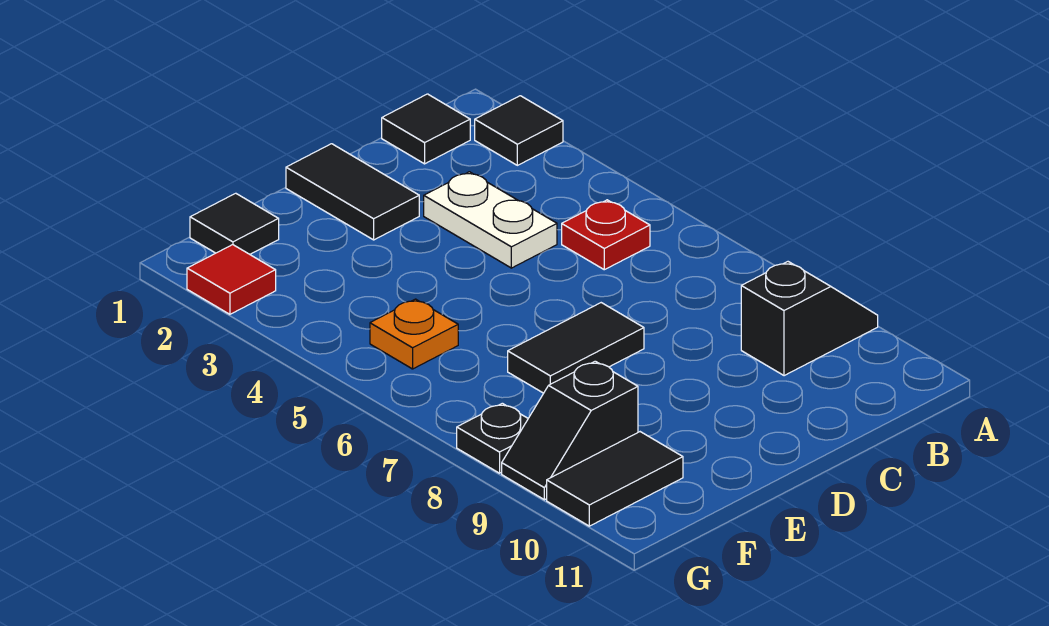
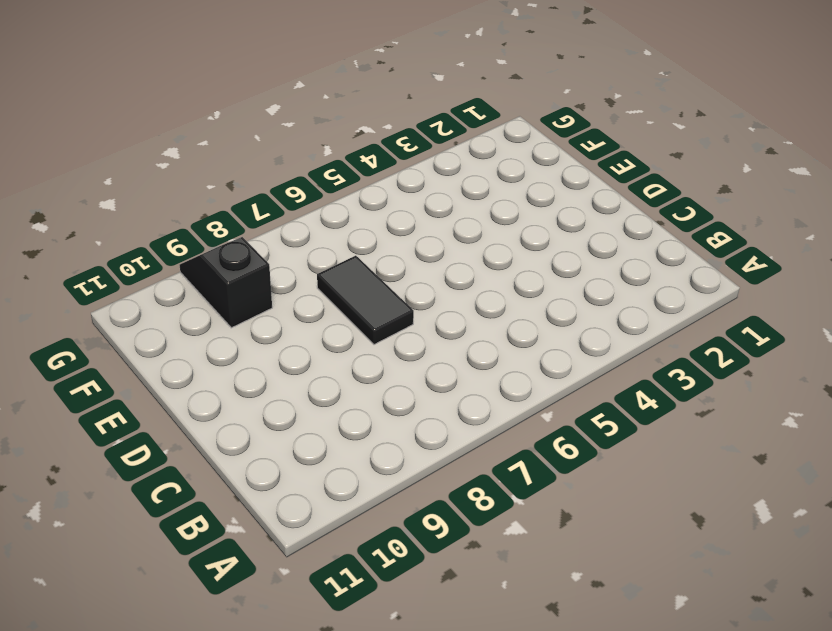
none -> black 1x1 tile [475,96,563,165]
none -> black 1x2 slope [741,262,878,376]
none -> black 1x1 tile [382,94,470,164]

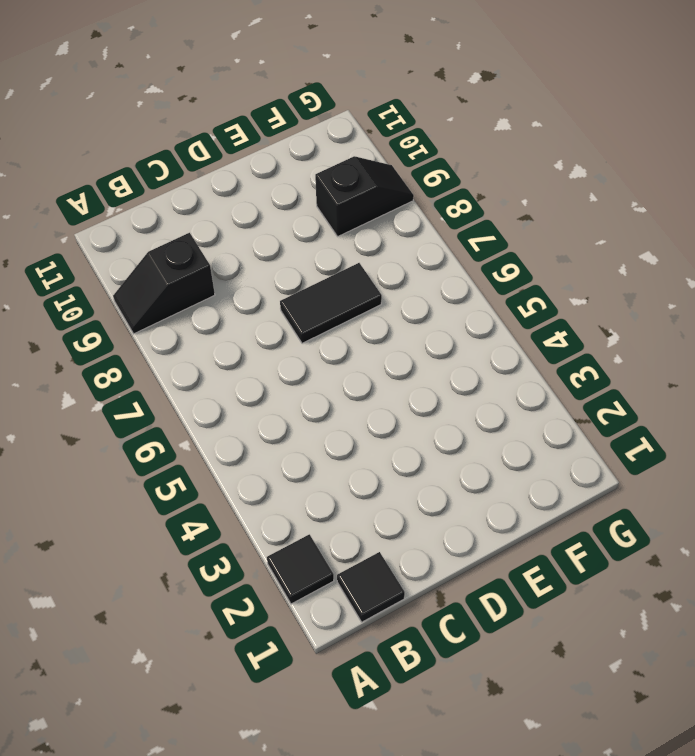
none -> red 1x1 plate [562,200,650,270]
none -> white 1x2 plate [424,172,557,268]
none -> black 1x2 tile [286,144,419,240]

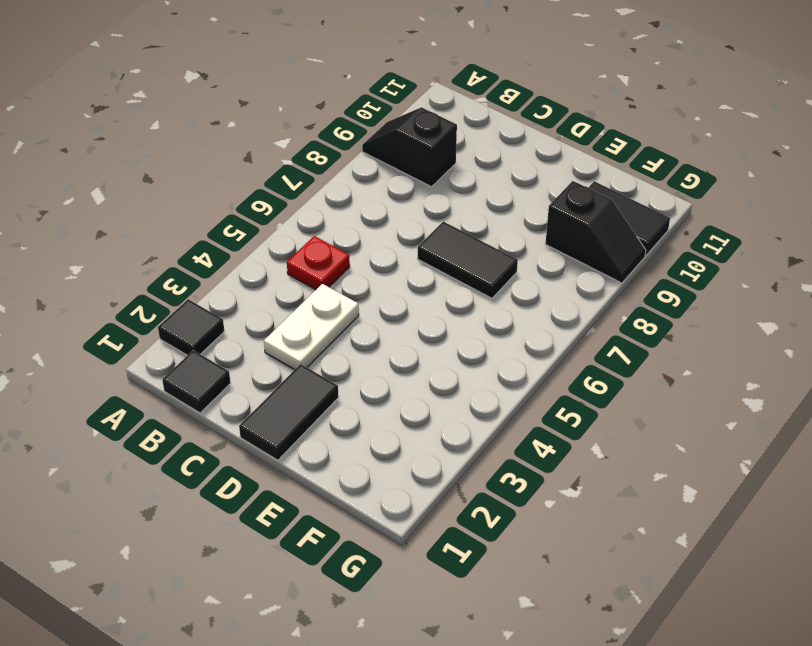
none -> black 1x1 tile [190,193,279,254]
none -> orange 1x1 plate [370,299,458,369]
none -> red 1x1 tile [187,245,276,314]

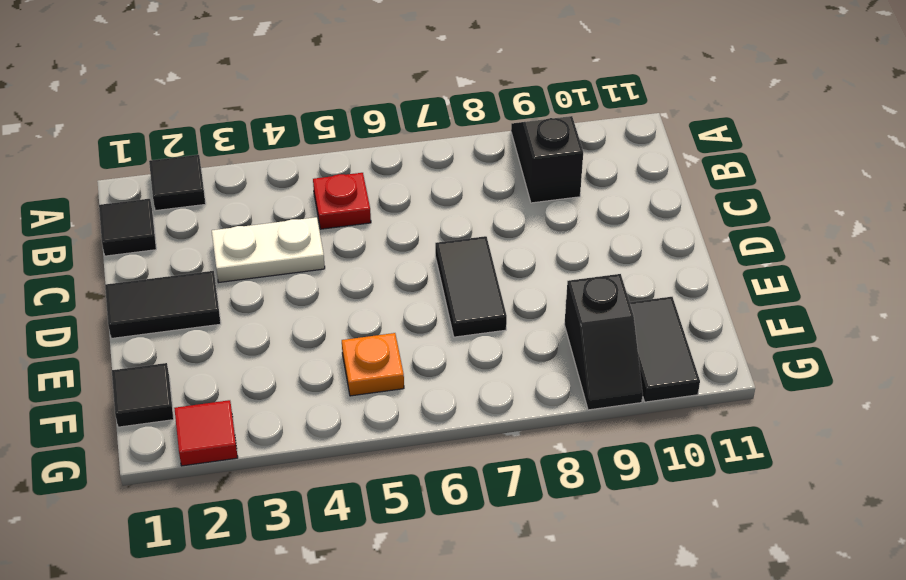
none -> black 1x1 plate [457,403,528,473]

